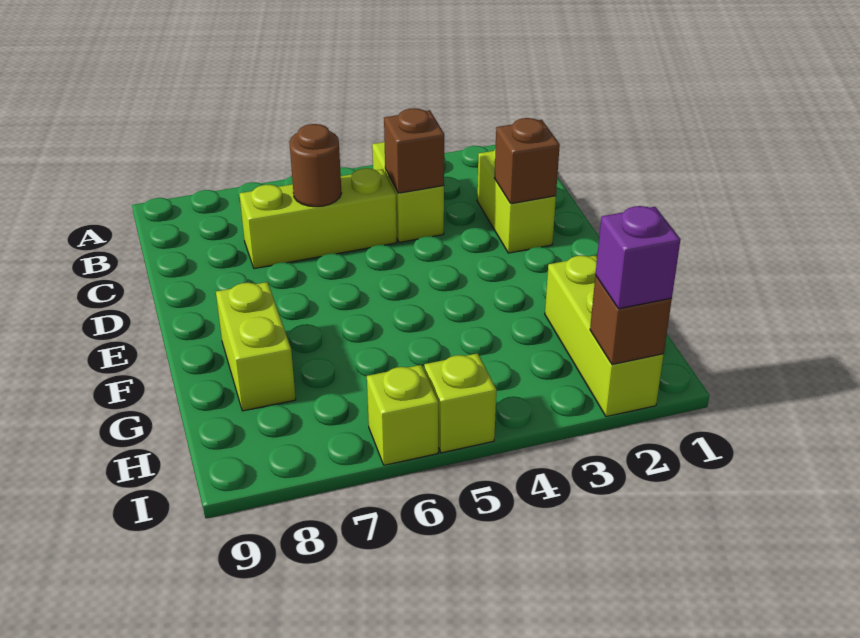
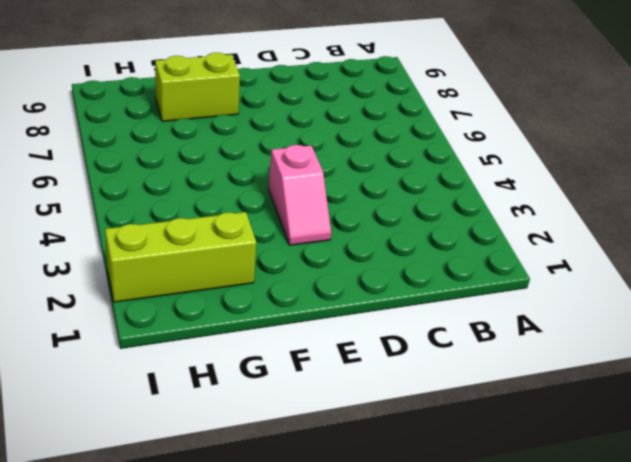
pink 1x2 slope [269,145,331,245] -> none
none -> lime 1x2 brick [372,142,444,242]
none -> lime 1x2 brick [477,149,556,253]
none -> lime 1x3 brick [239,168,397,269]

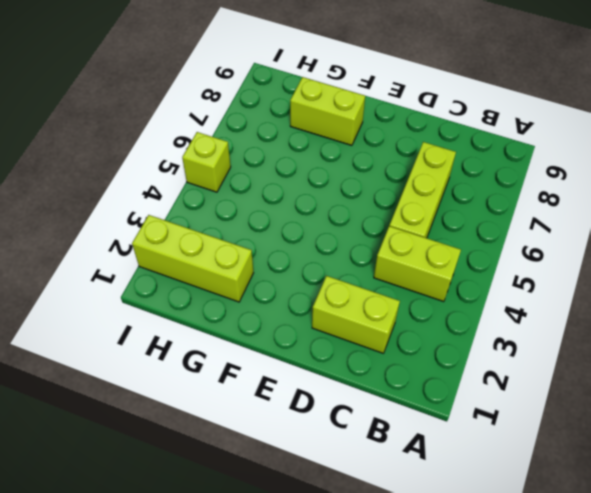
none -> lime 1x1 brick [367,365,438,465]
none -> brown 1x1 brick [384,108,444,193]
none -> brown 1x1 round brick [289,124,341,207]

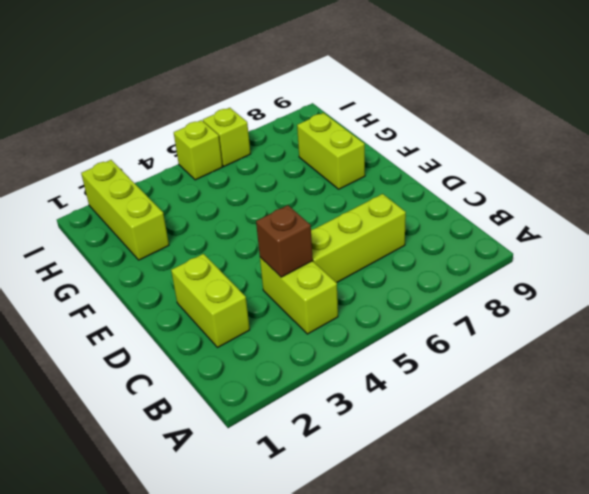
none -> brown 1x1 round brick [289,124,341,207]
none -> brown 1x1 brick [494,118,560,204]
none -> brown 1x1 brick [590,276,672,364]

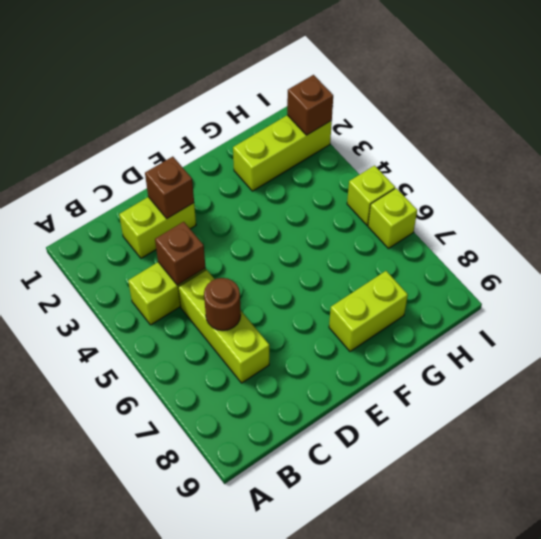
none -> purple 1x1 brick [595,206,681,309]

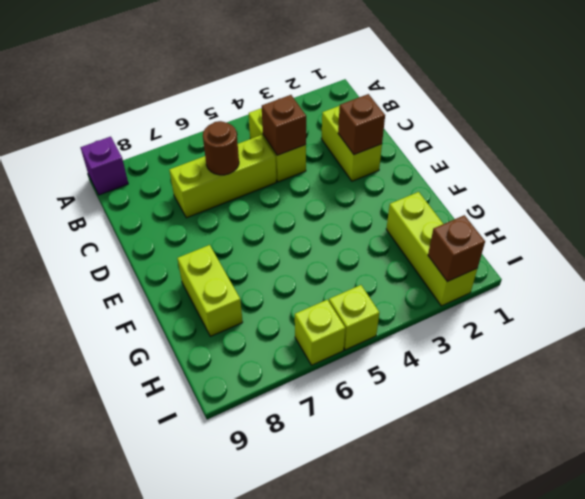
purple 1x1 brick [80,137,128,195] -> purple 1x1 brick moved to [595,206,681,309]

